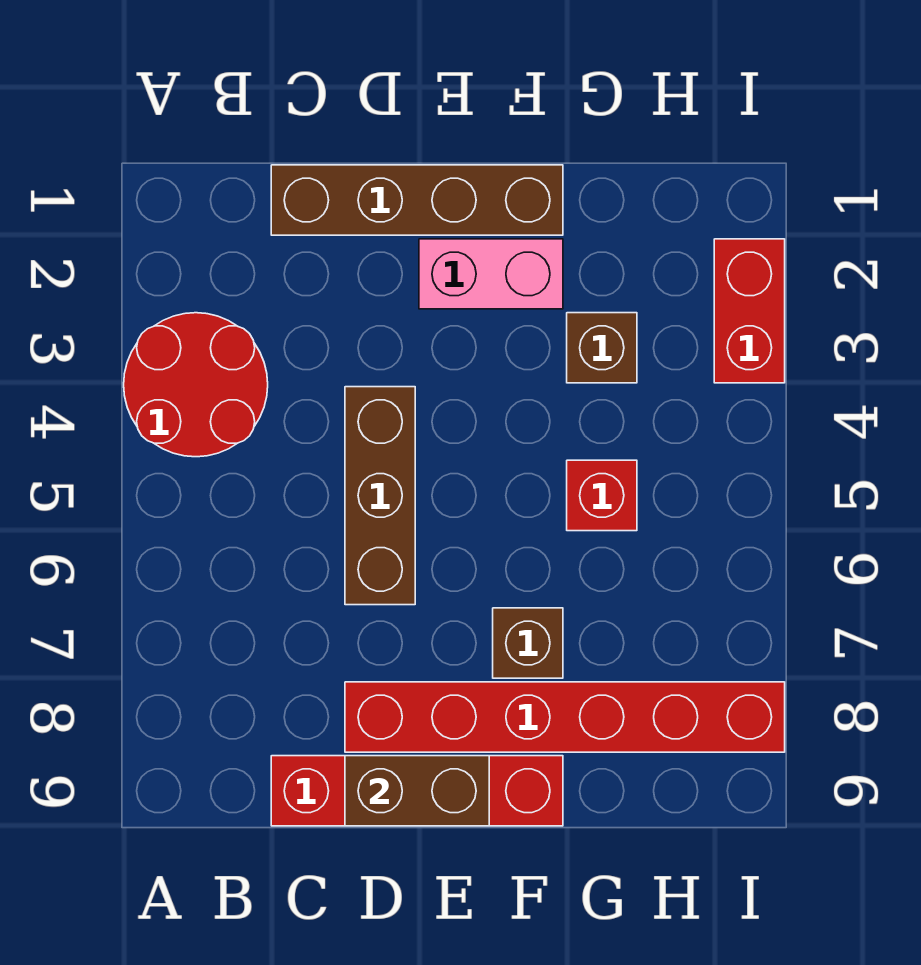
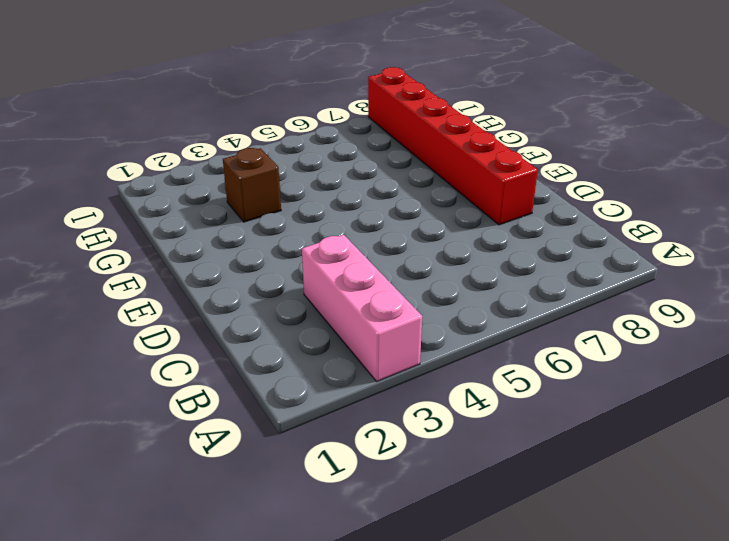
pink 1x3 brick [302,235,422,381] -> red 2x2 round brick [124,313,268,457]
none -> brown 1x4 brick [271,165,563,235]
none -> red 1x4 brick [271,756,563,826]

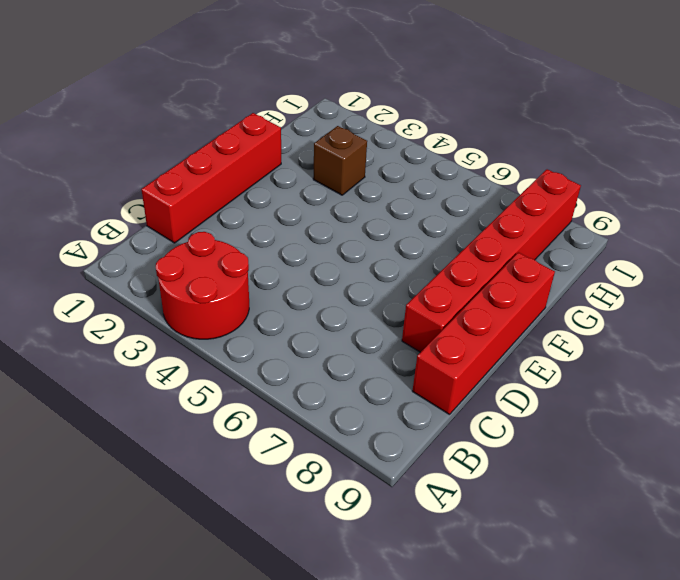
red 1x4 brick [141,113,281,243] -> brown 1x4 brick [271,165,563,235]
none -> brown 1x3 brick [345,387,415,605]
none -> pink 1x2 brick [419,239,563,309]

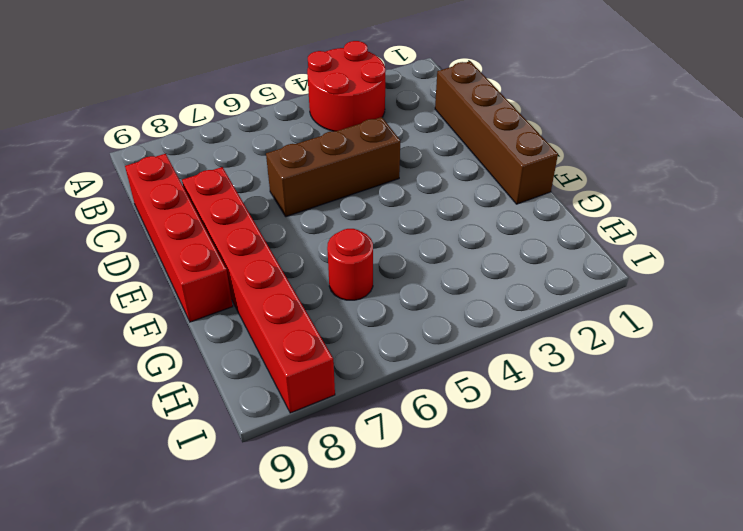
red 1x1 round brick [327,229,373,300] -> none
none -> pink 1x2 brick [419,239,563,309]
none -> brown 1x1 brick [493,608,563,678]

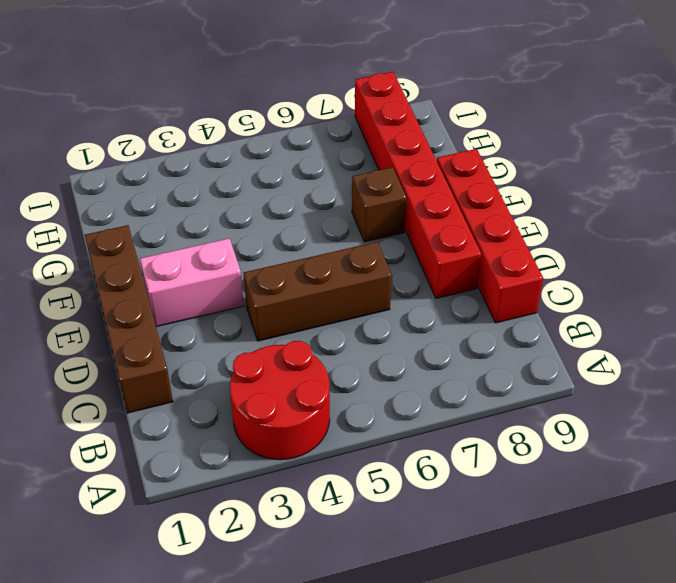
pink 1x2 brick [140,239,244,327] -> pink 1x2 brick turned to [419,239,563,309]
none -> brown 1x1 brick [567,313,637,383]
none -> red 1x1 brick [567,460,637,531]

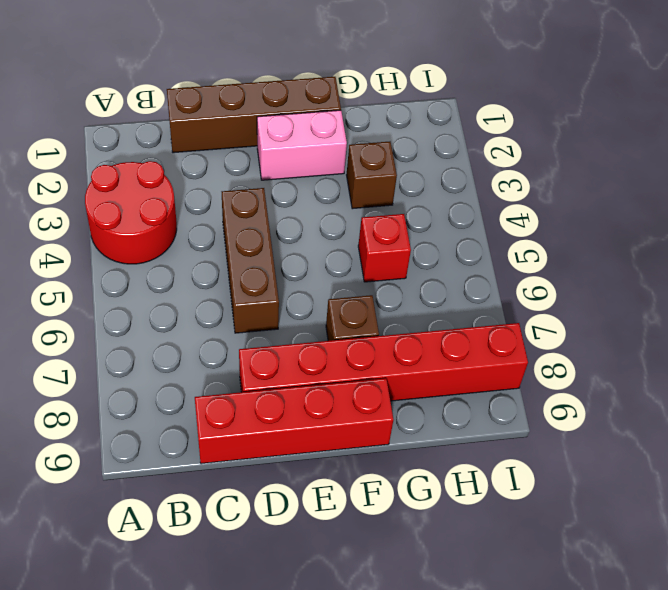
none -> red 1x2 brick [714,239,785,383]
none -> brown 1x2 brick [345,756,489,826]

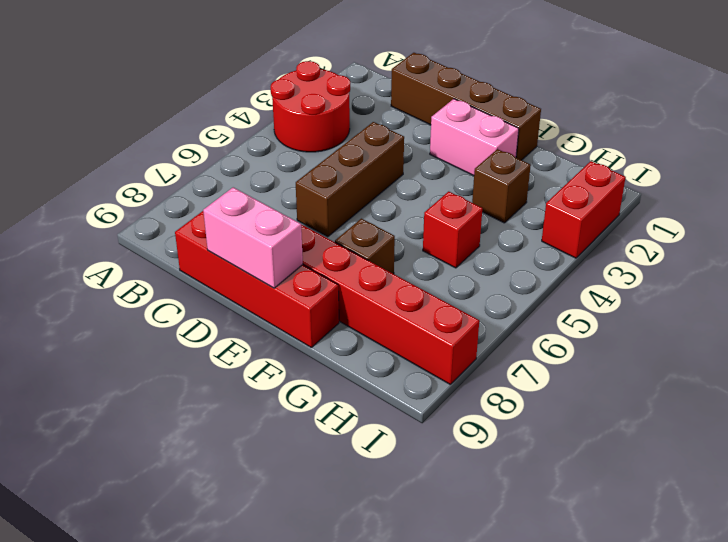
pink 1x2 brick [203,187,303,288] -> brown 1x2 brick [345,756,489,826]

